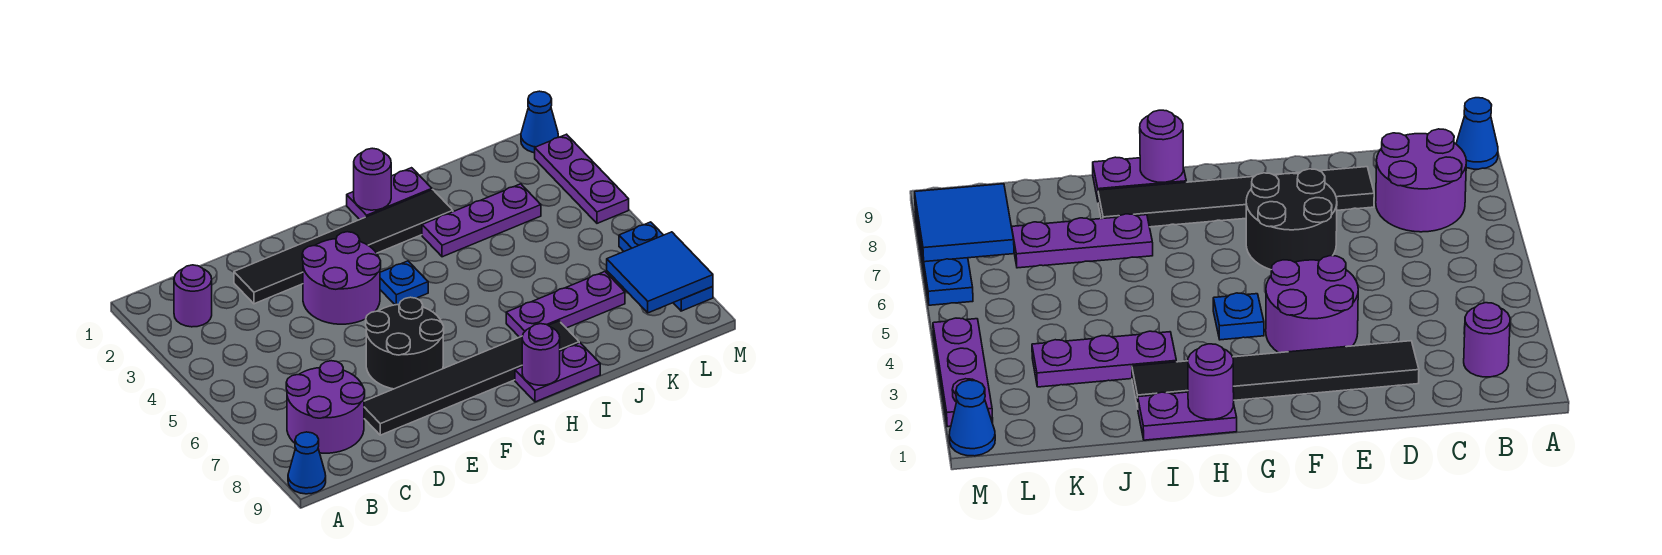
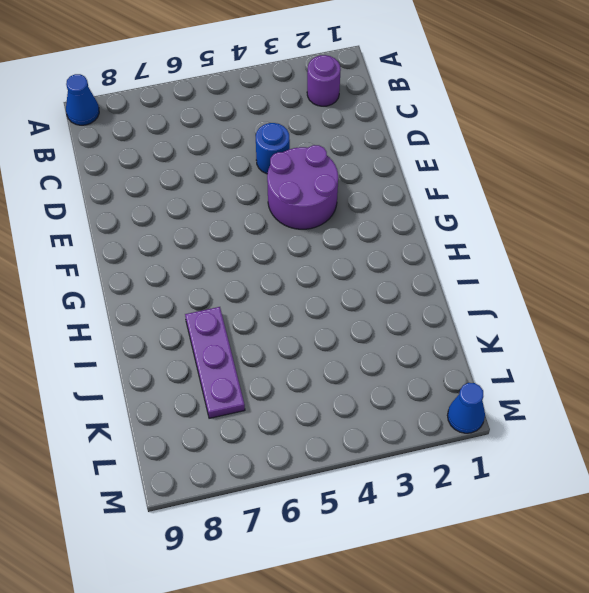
blue 1x1 round brick [256,123,290,174] -> none
none -> purple 2x2 round brick [286,361,365,453]
none -> black 1x6 tile [234,190,453,304]
none -> black 1x6 tile [364,321,579,435]

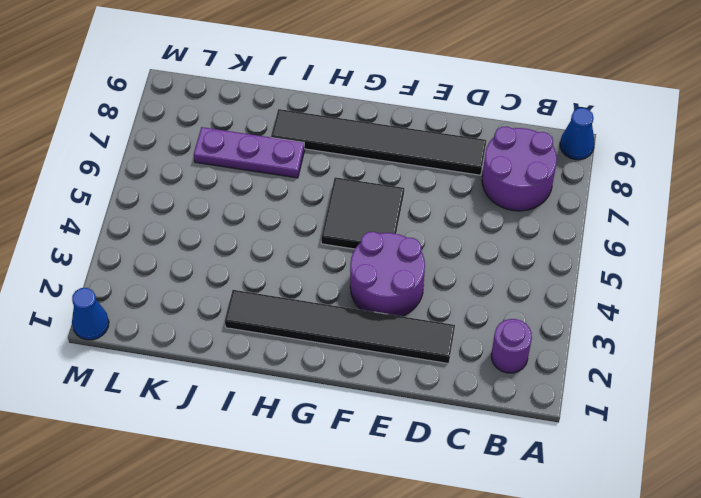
black 2x2 tile [321,177,404,249] -> black 2x2 round brick [366,297,444,389]
none -> blue 1x1 plate [380,261,428,305]
none -> purple 1x2 plate [347,168,432,220]
none -> purple 1x2 plate [515,343,600,402]

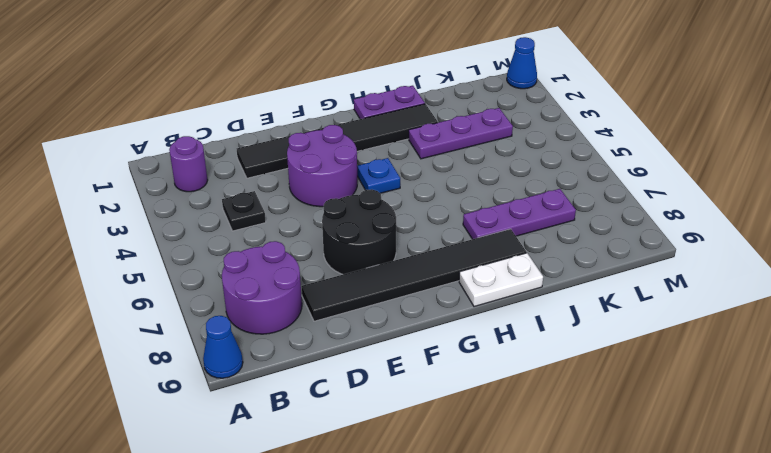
black 1x1 plate [222,191,266,231] -> none
white 1x2 plate [459,253,543,307] -> purple 1x2 plate [515,343,600,402]
none -> purple 1x3 plate [535,134,629,223]
none -> blue 1x3 plate [619,222,713,311]
none -> purple 1x1 round brick [354,148,391,210]

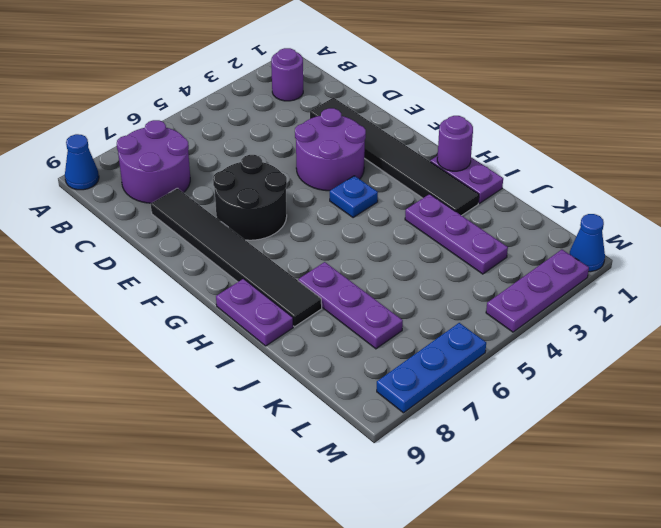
none -> purple 1x1 round brick [522,324,560,385]
none -> blue 2x2 tile [607,232,713,313]

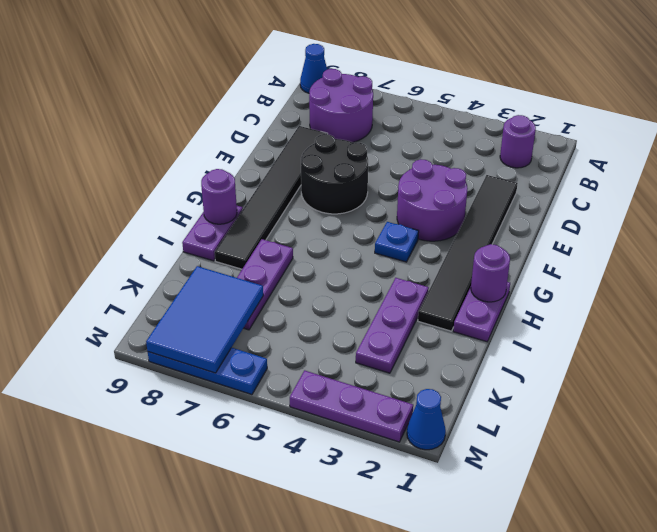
blue 2x3 tile [146,266,263,373] -> blue 2x2 tile [607,232,713,313]

